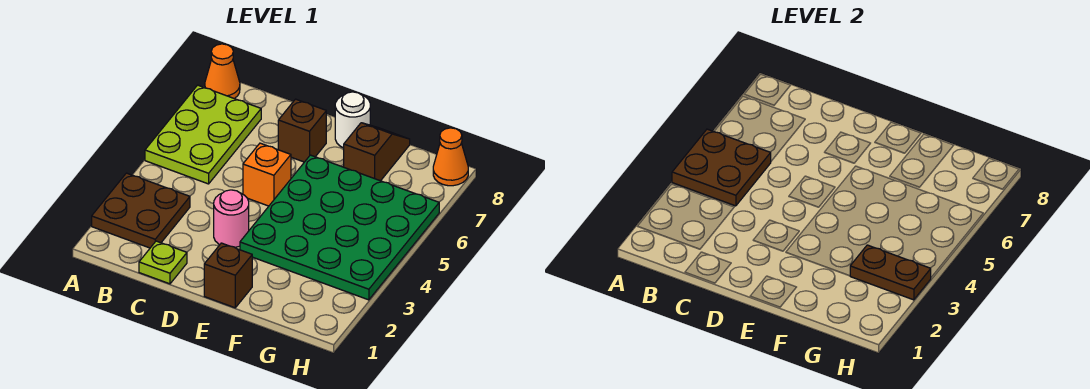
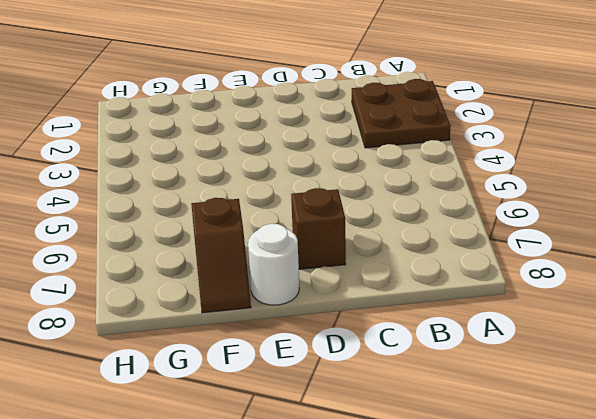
none -> lime 2x3 plate [145,85,261,184]
none -> orange 1x1 cone [205,44,240,99]
none -> lime 1x1 plate [139,241,187,284]

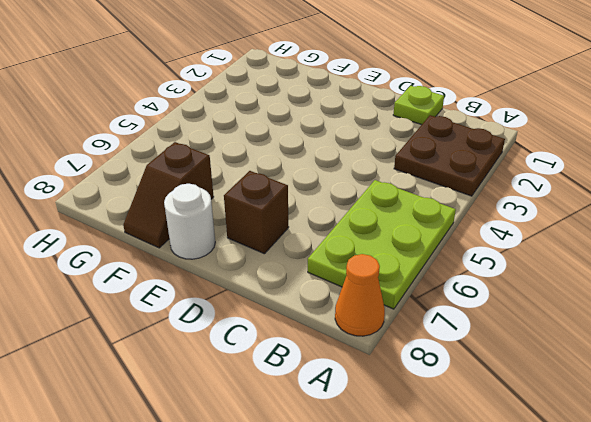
none -> pink 1x1 round brick [214,190,249,247]
none -> orange 1x1 brick [243,143,291,206]
none -> brown 1x1 brick [204,243,252,308]

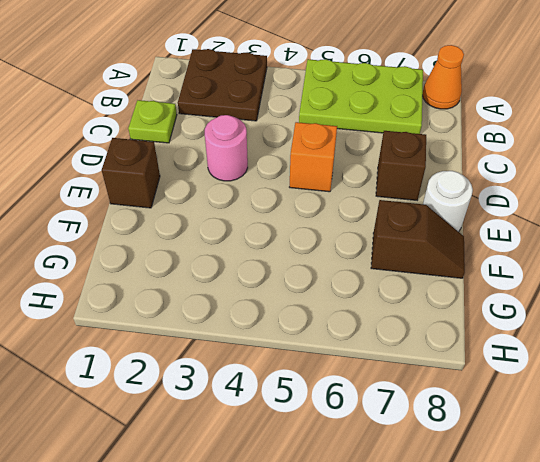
none -> green 4x4 plate [240,155,439,300]
none -> orange 1x1 cone [433,128,468,186]
none -> brown 2x2 plate [672,129,771,206]

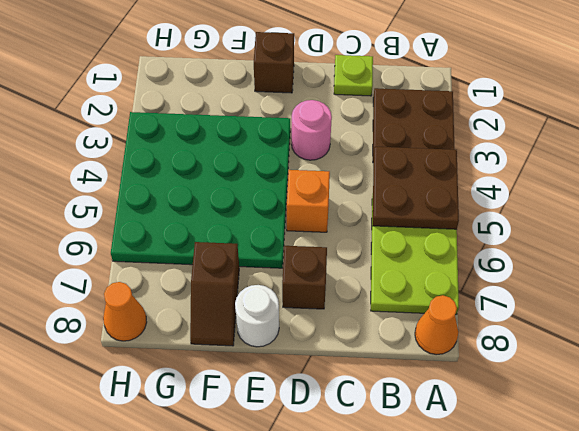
none -> brown 1x2 plate [850,245,931,300]

